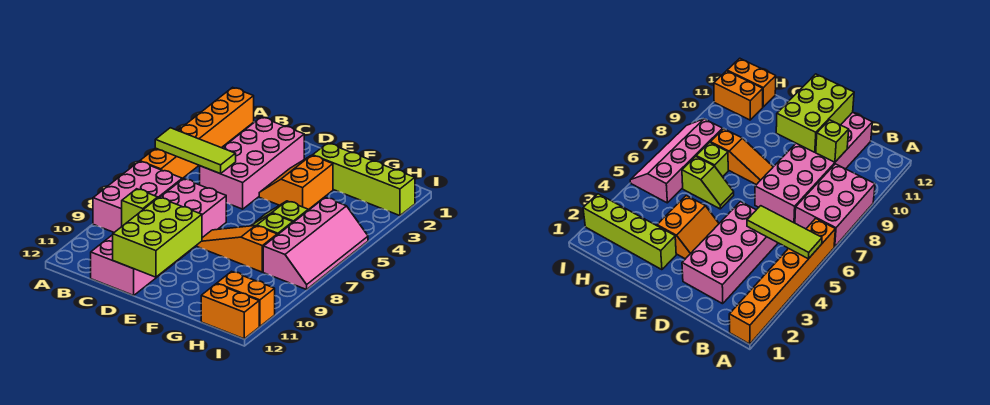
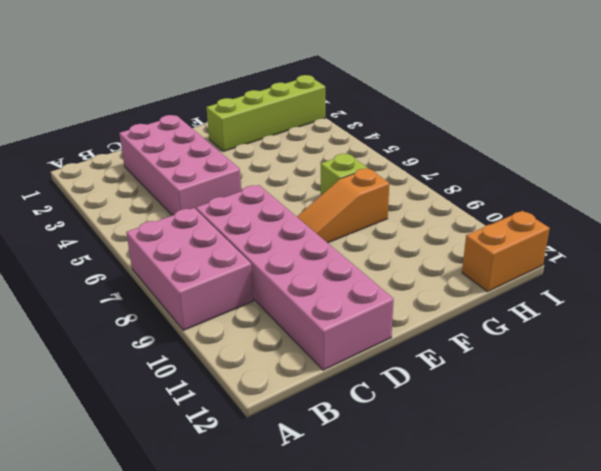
none -> orange 1x6 brick [140,87,254,179]
none -> orange 2x2 slope [259,155,333,210]
none -> lime 1x2 slope [251,201,308,226]

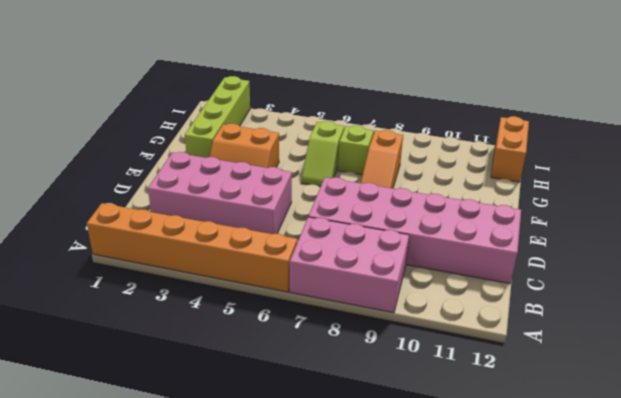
none -> pink 2x4 slope [263,198,368,290]
none -> orange 1x2 brick [217,271,275,327]
none -> lime 1x3 tile [155,128,236,174]

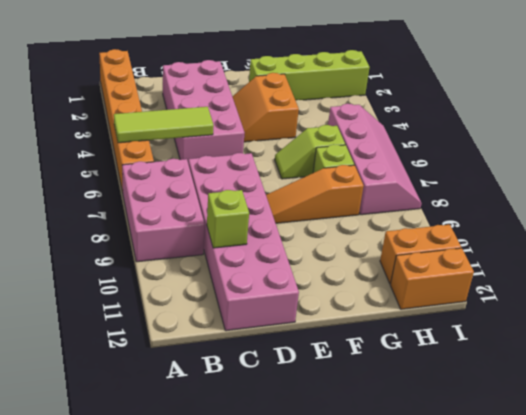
none -> lime 2x3 brick [113,198,202,277]

